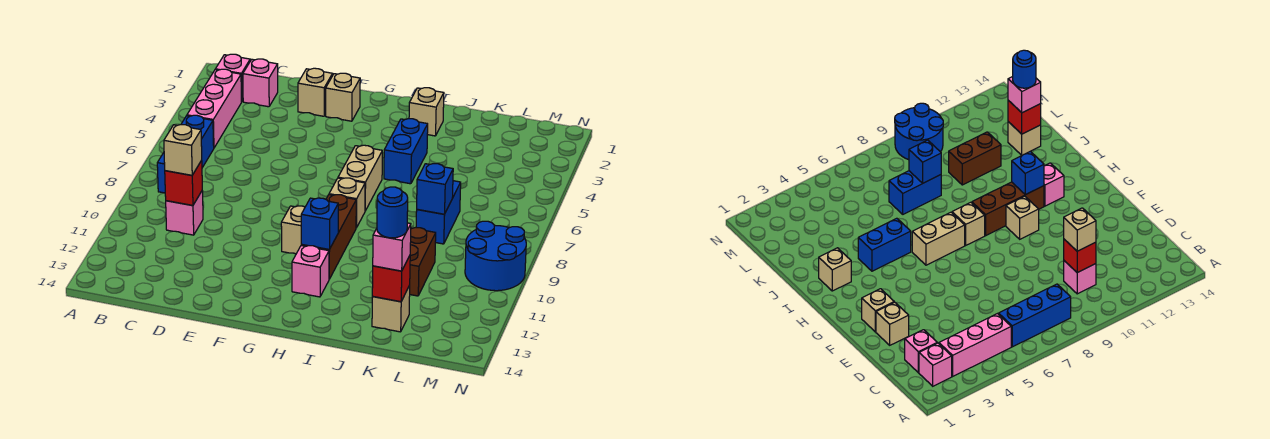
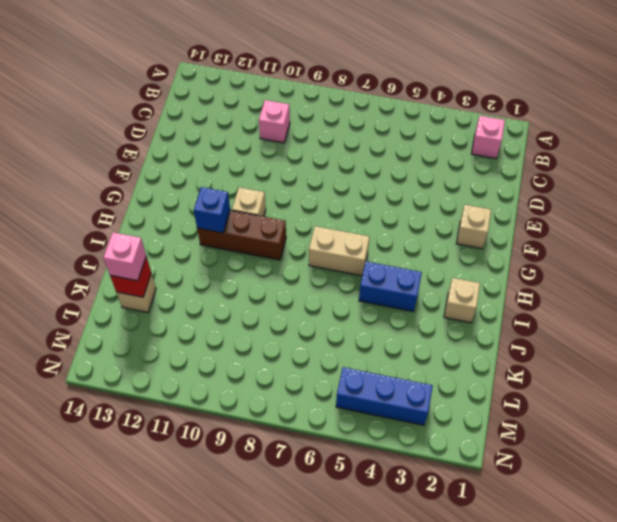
blue 1x3 brick [336,367,433,425] -> blue 1x3 brick moved to [157,115,214,193]
none -> pink 1x3 brick [187,69,241,148]
none -> pink 1x1 brick [243,59,278,107]
none -> tan 1x1 brick [298,68,333,116]

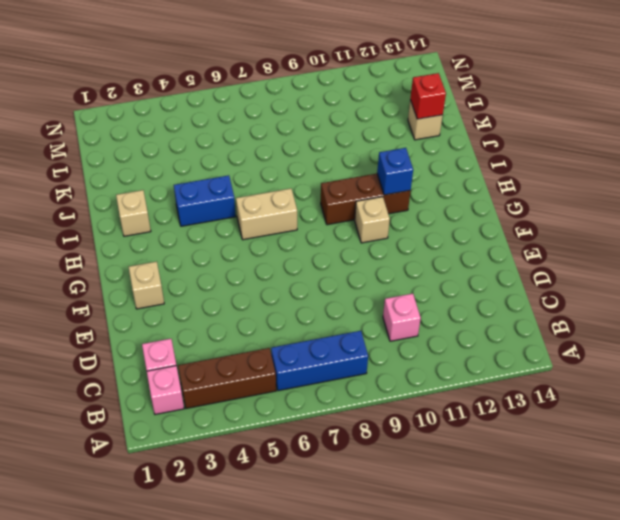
brown 1x3 brick [178,348,276,408] -> pink 1x3 brick [187,69,241,148]
none -> tan 1x1 brick [298,68,333,116]
none -> tan 1x1 brick [329,178,365,228]
none -> pink 1x1 brick [292,246,329,297]

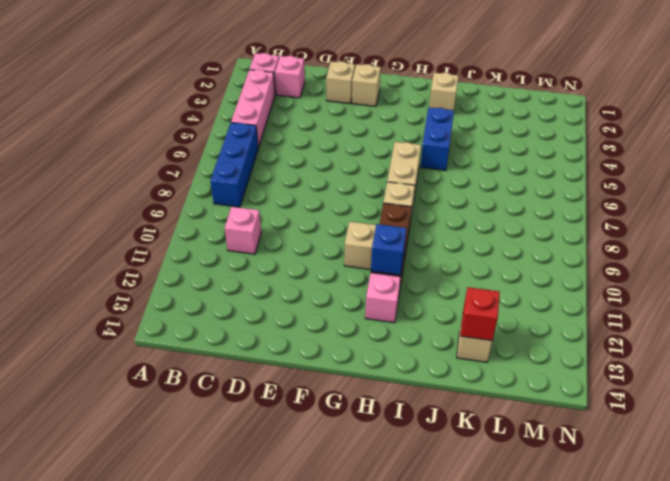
none -> blue 1x2 brick [416,181,461,244]
none -> brown 1x2 brick [409,227,436,296]
none -> blue 2x2 round brick [465,221,526,291]

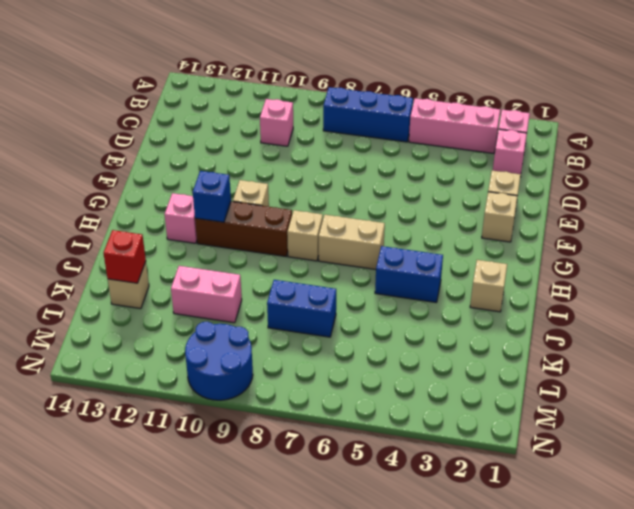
pink 1x2 brick [171,266,242,323] -> brown 1x2 brick [409,227,436,296]
none -> red 1x1 brick [165,161,202,205]
none -> blue 1x1 brick [417,164,453,214]
none -> tan 1x1 brick [164,125,202,175]

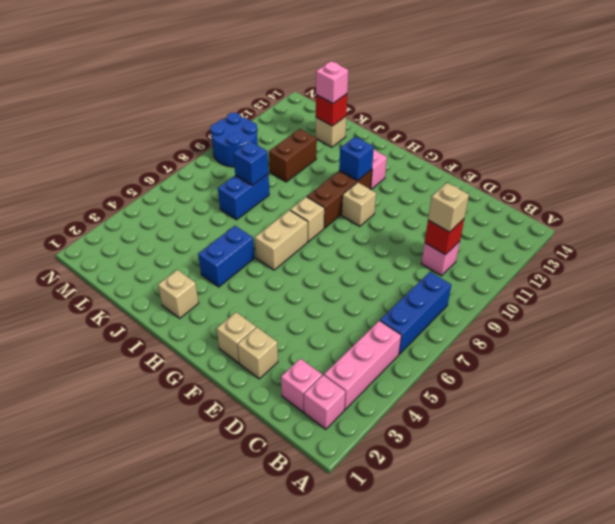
none -> blue 1x1 round brick [377,187,408,238]

